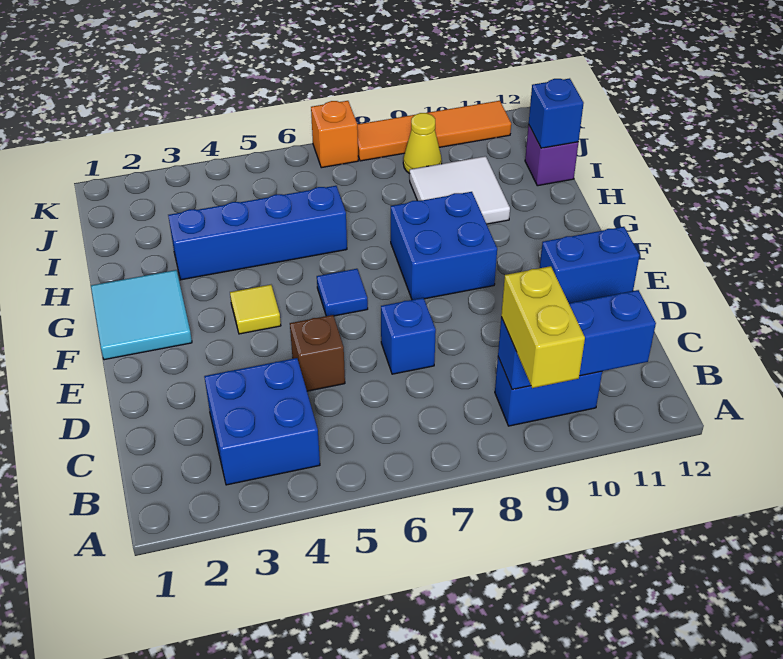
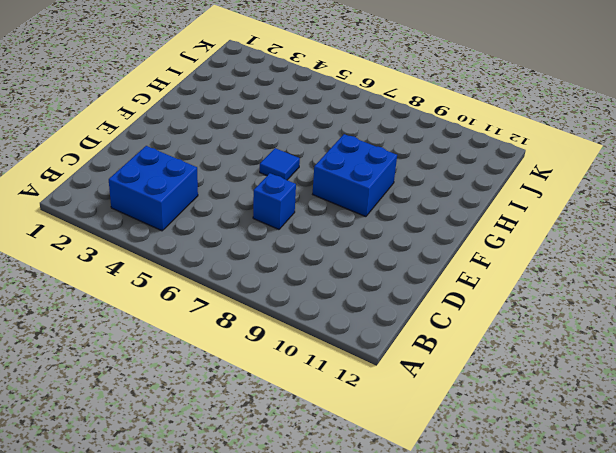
none -> blue 1x2 brick [495,357,602,426]
none -> brown 1x1 brick [290,315,345,391]
none -> blue 1x2 brick [540,227,640,303]

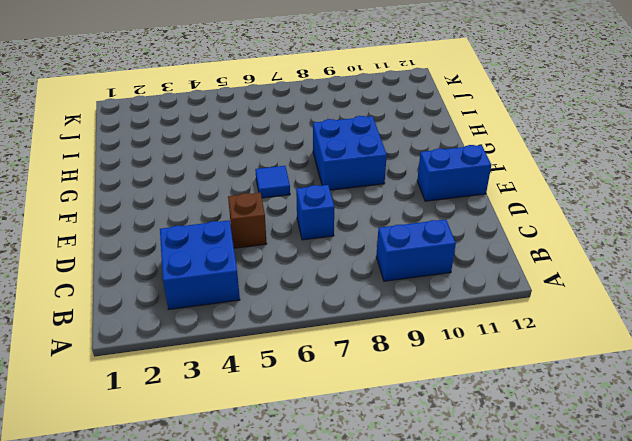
none -> cyan 2x2 tile [91,270,192,360]
none -> yellow 1x1 tile [230,285,281,334]
none -> blue 1x4 brick [168,186,347,280]

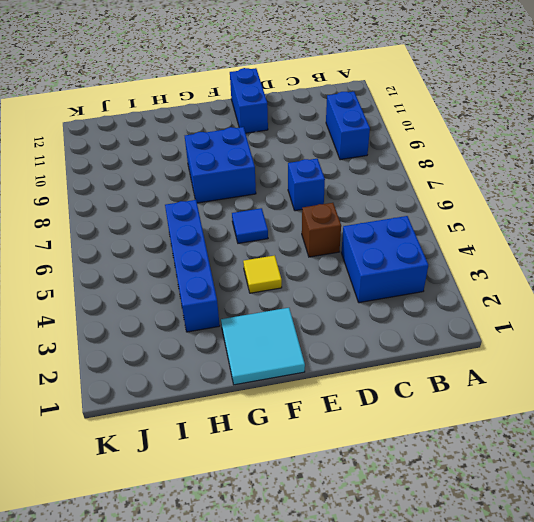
none -> white 2x2 tile [410,156,510,224]
none -> purple 1x1 brick [525,124,579,186]
none -> yellow 1x1 cone [403,113,442,174]

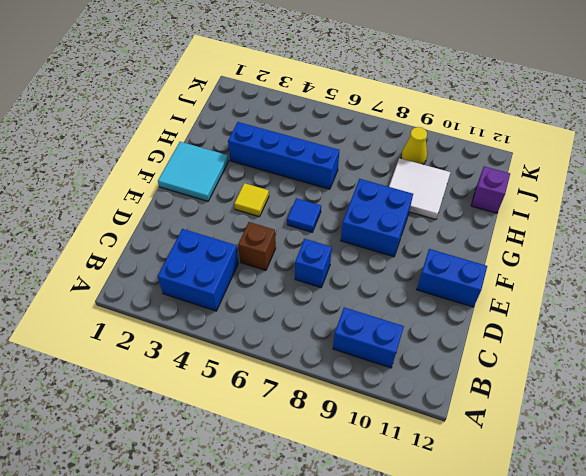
none -> orange 1x1 brick [311,101,358,168]
none -> orange 1x4 tile [357,101,511,161]
none -> blue 1x3 brick [498,290,656,389]

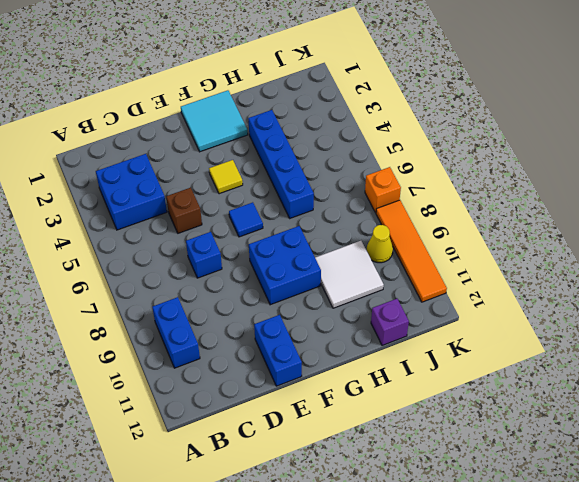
none -> blue 1x3 brick [498,290,656,389]
none -> blue 1x1 brick [529,78,584,148]
none -> yellow 1x2 brick [501,266,585,388]

